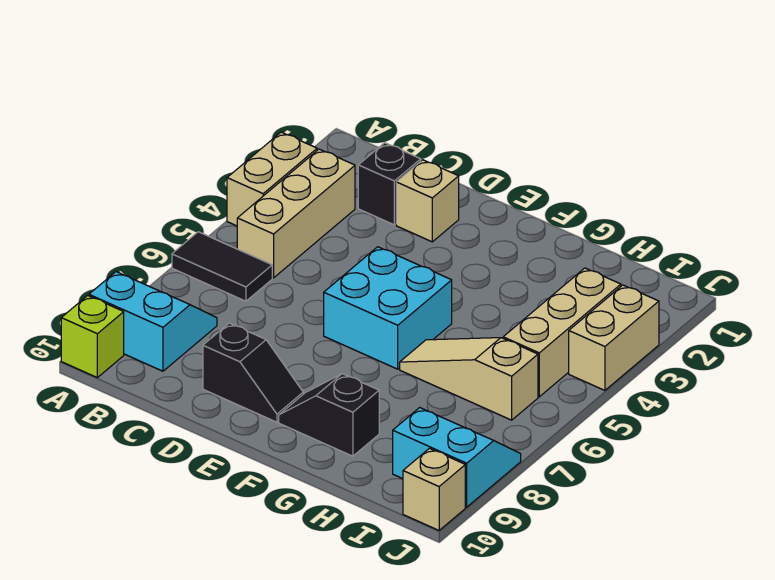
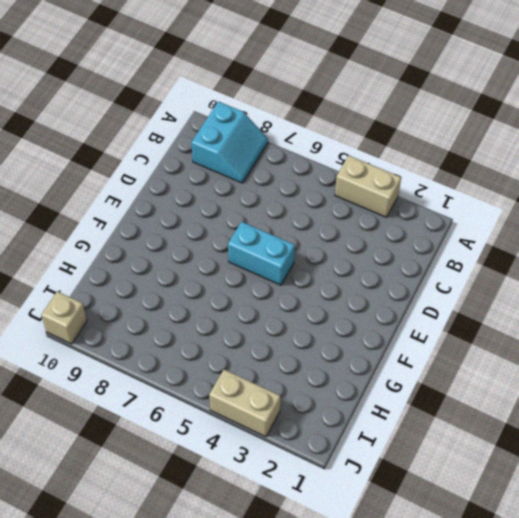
cyan 1x2 brick [228,222,295,285] -> cyan 2x2 brick [324,247,452,369]
none -> black 1x2 tile [172,232,272,301]
none -> lime 1x1 brick [61,296,124,378]
none -> tan 1x3 brick [237,149,355,278]

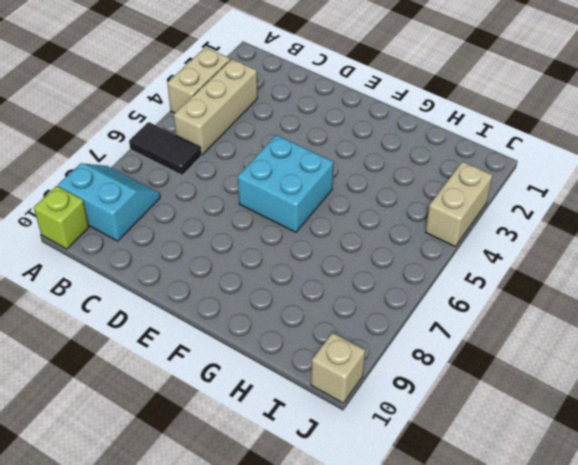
none -> black 1x1 brick [358,143,421,225]
none -> tan 1x1 brick [396,160,459,242]
none -> black 1x2 slope [203,323,303,422]

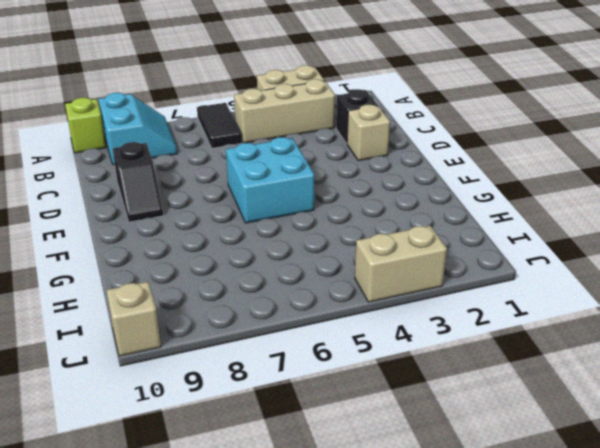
none -> black 1x2 slope [279,374,379,456]
none -> tan 1x3 slope [400,338,538,420]
none -> tan 1x3 brick [503,268,621,397]

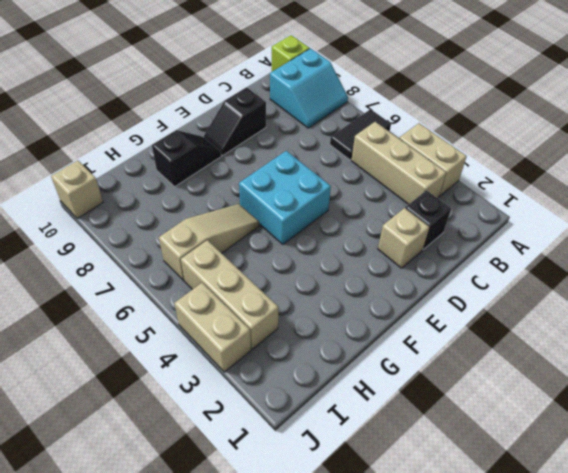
none -> cyan 2x2 slope [393,408,521,507]

